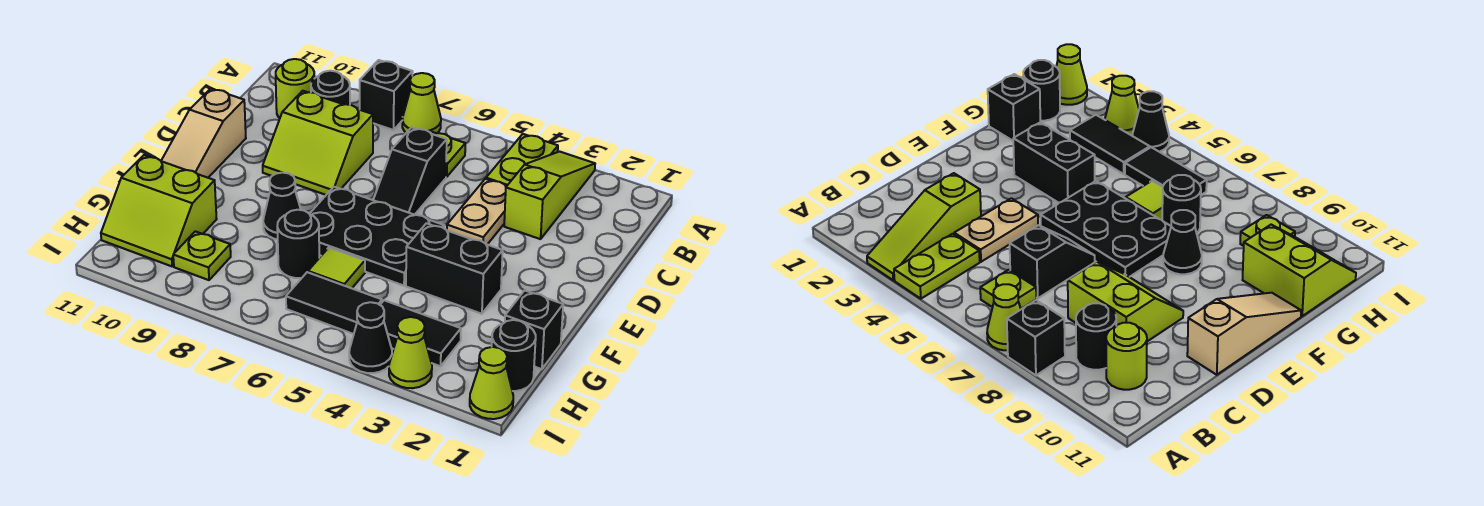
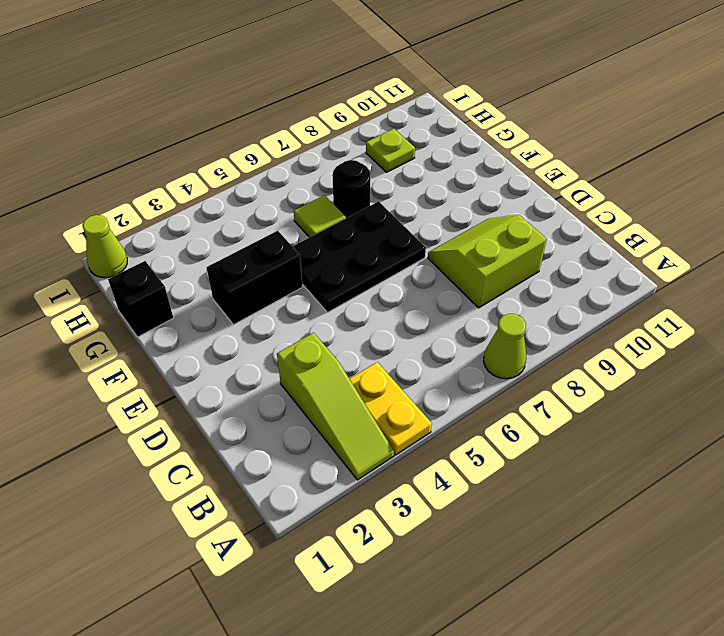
yellow 1x2 plate [350,362,432,455] -> lime 1x2 plate [486,134,558,186]
none -> black 1x1 brick [360,60,413,130]
none -> lime 1x1 plate [430,132,465,177]
none -> black 1x1 round brick [311,71,350,105]

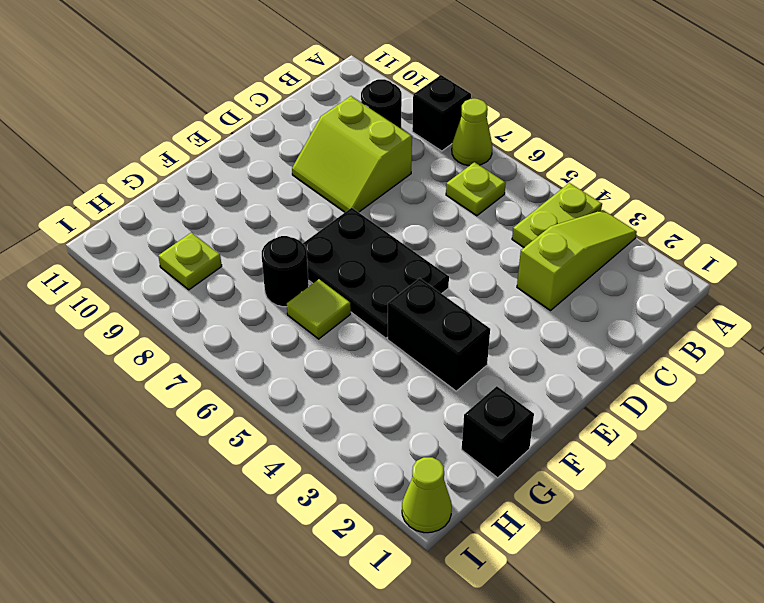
none -> lime 1x1 round brick [276,59,314,118]
none -> tan 1x2 plate [447,179,507,244]
none -> black 1x2 slope [373,127,447,215]

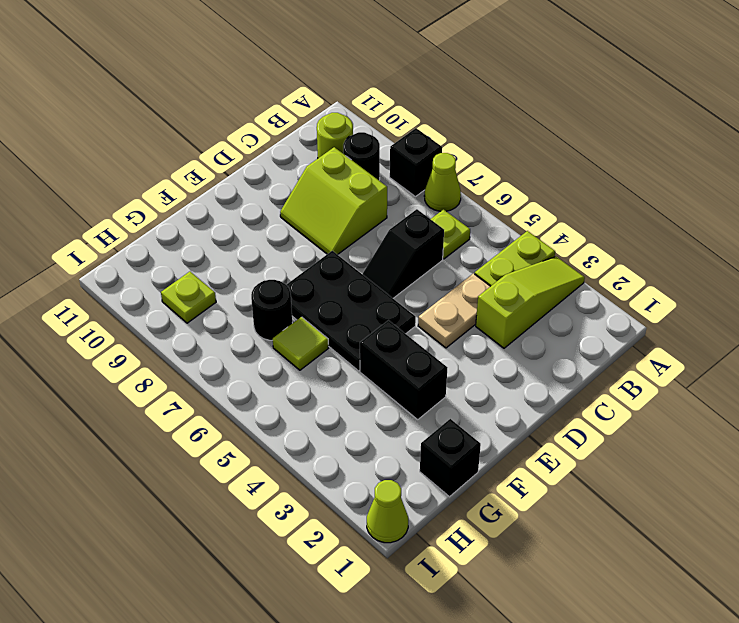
none -> tan 1x3 slope [161,89,246,178]
none -> black 1x1 cone [263,173,301,240]
none -> lime 2x2 slope [101,155,217,266]

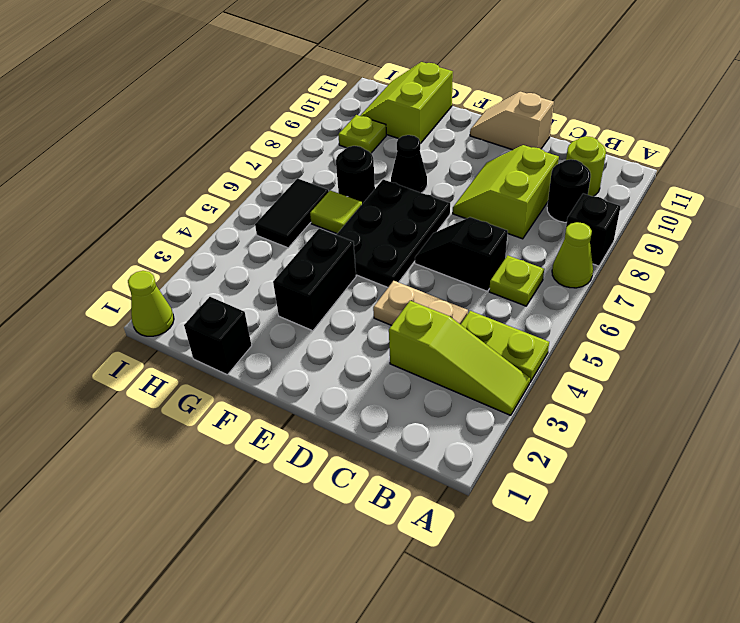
tan 1x2 slope [470,92,554,150] -> tan 1x3 slope [161,89,246,178]
none -> black 1x1 round brick [492,320,536,391]
none -> black 1x2 tile [380,300,461,366]
none -> lime 1x1 cone [389,317,432,388]

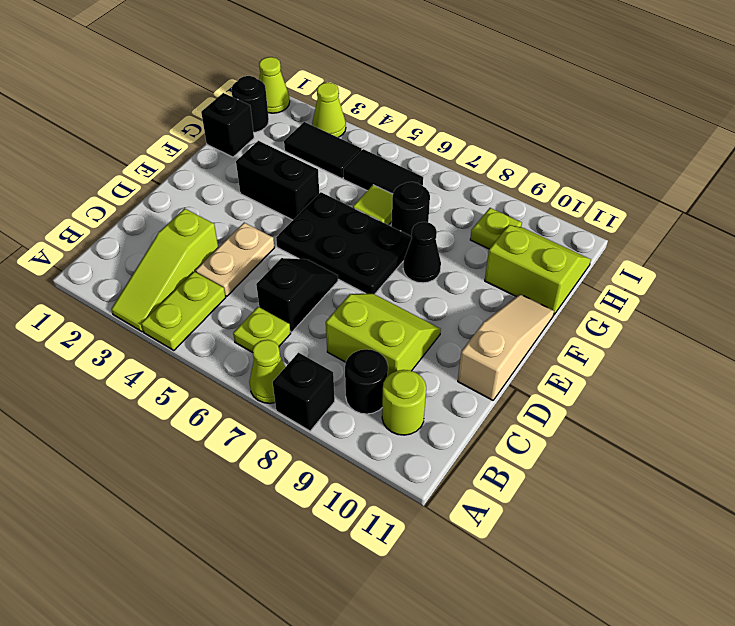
none -> black 1x1 cone [349,302,392,373]

